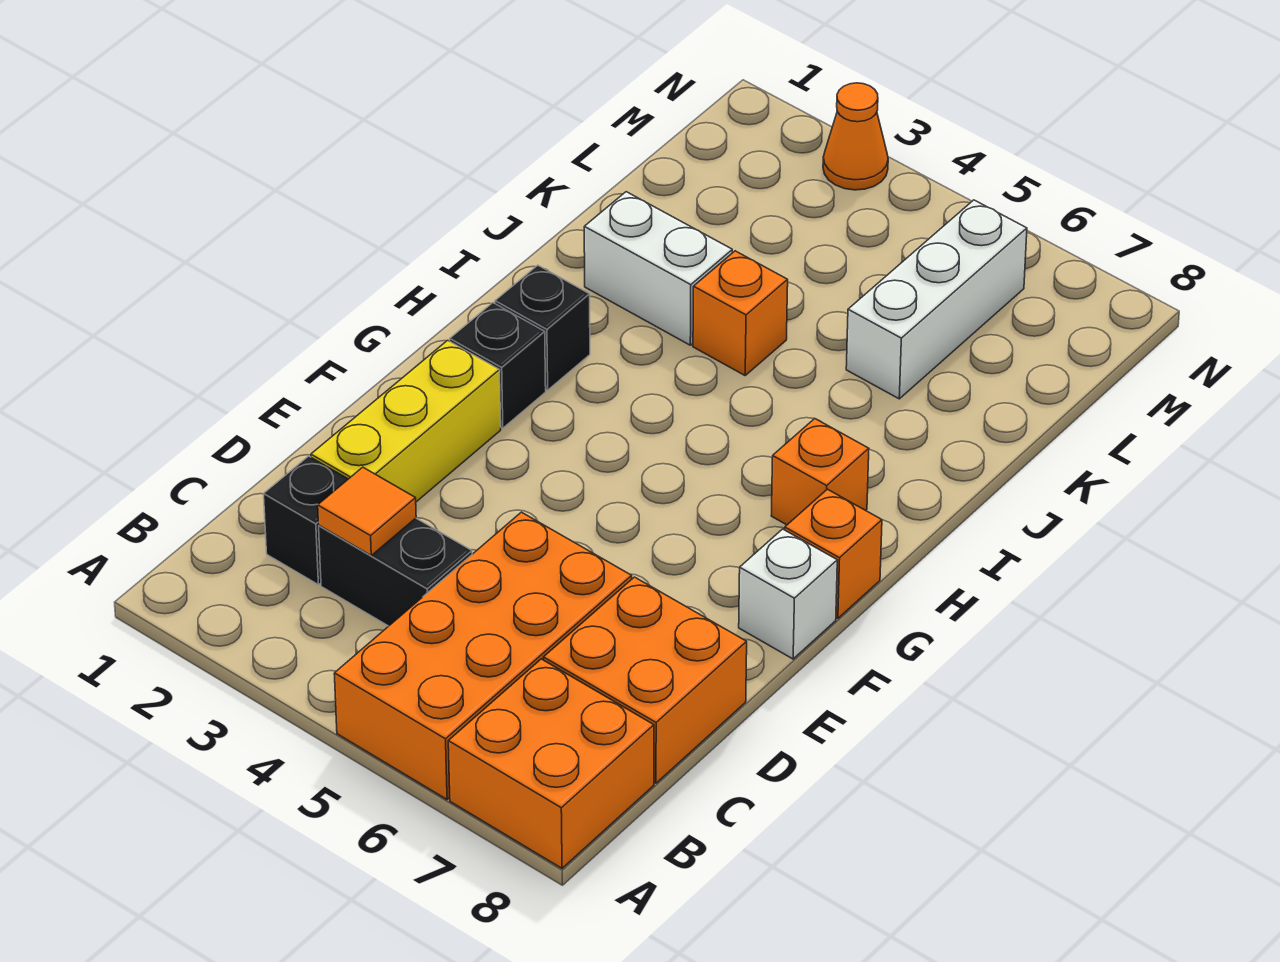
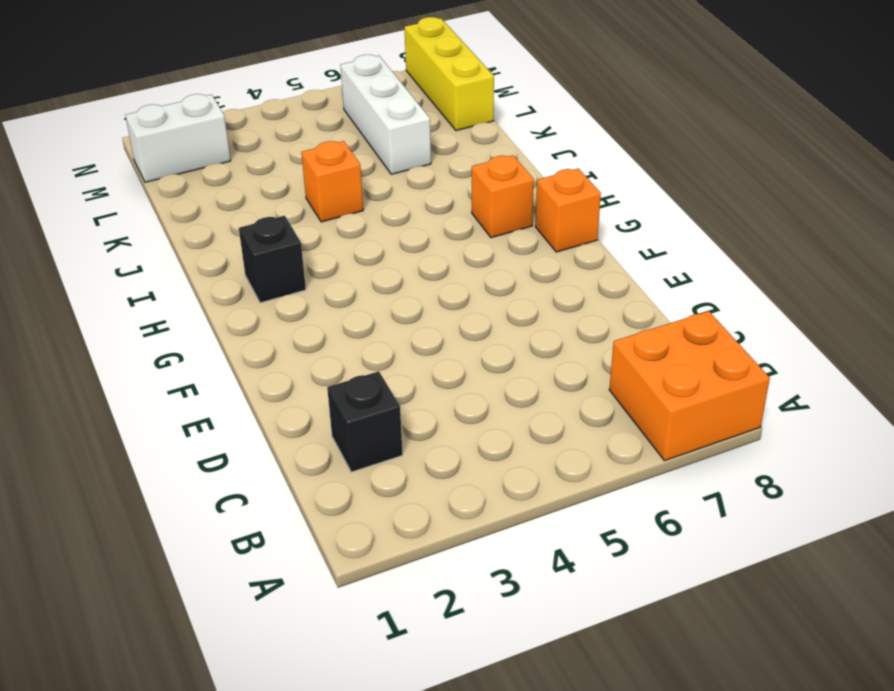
yellow 1x3 brick [404,17,494,131] -> yellow 1x3 brick moved to [311,340,501,502]
white 1x2 brick [125,94,231,182] -> white 1x2 brick moved to [584,192,732,345]
none -> orange 2x4 brick [334,512,632,799]
none -> black 1x2 brick [319,518,472,626]
none -> orange 2x2 brick [544,577,747,783]

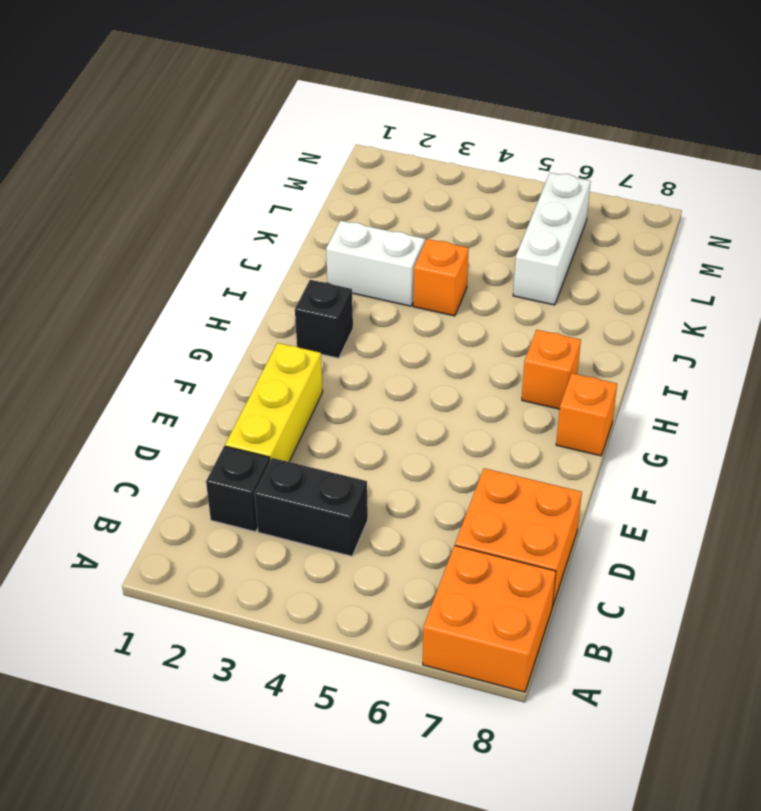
none -> orange 2x4 brick [334,512,632,799]
none -> white 1x1 brick [739,529,837,659]
none -> black 1x1 brick [450,303,546,428]

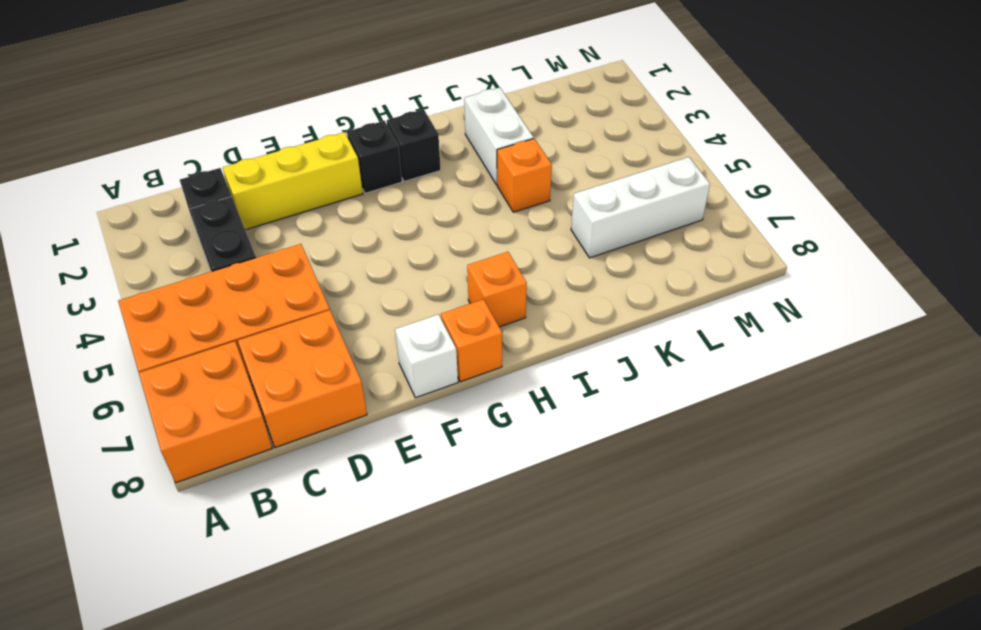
none -> orange 1x1 cone [823,83,888,190]
none -> orange 1x1 tile [318,467,416,555]

